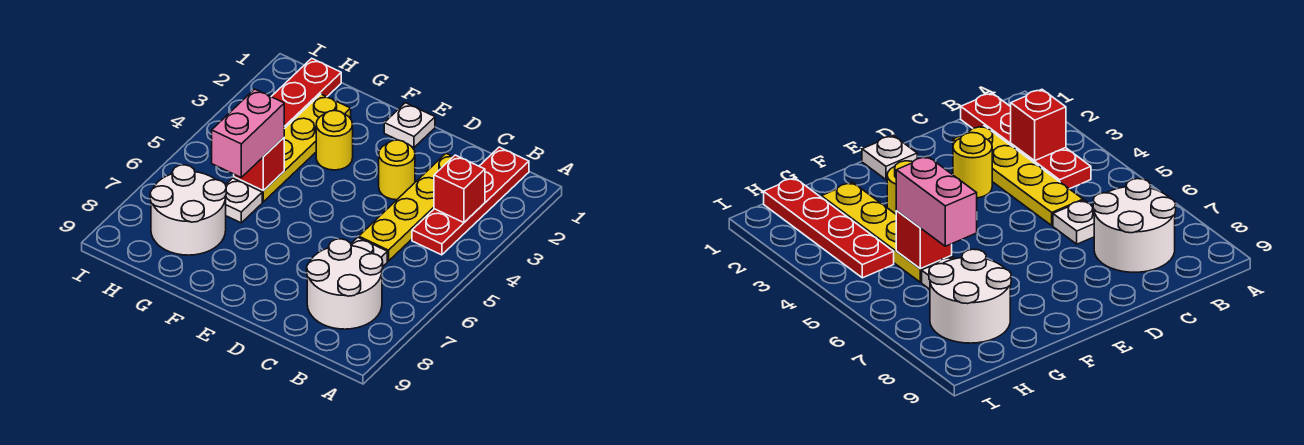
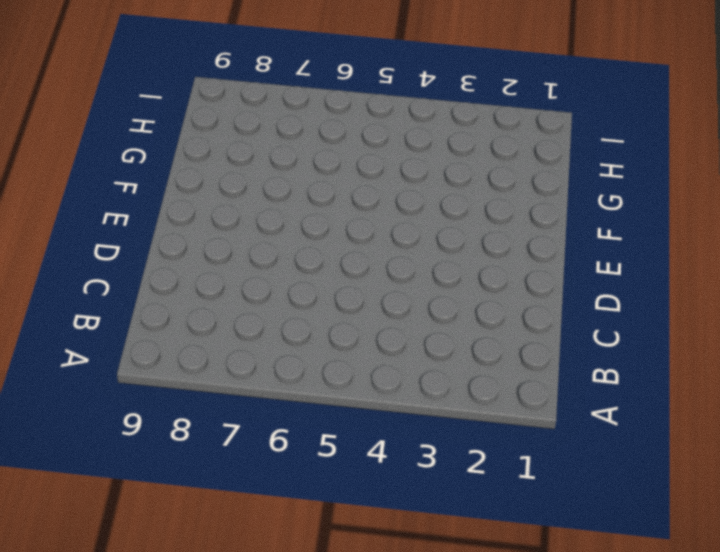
none -> red 1x4 plate [412,147,529,255]
none -> white 2x2 round brick [307,239,383,329]
none -> yellow 1x4 plate [359,154,453,261]

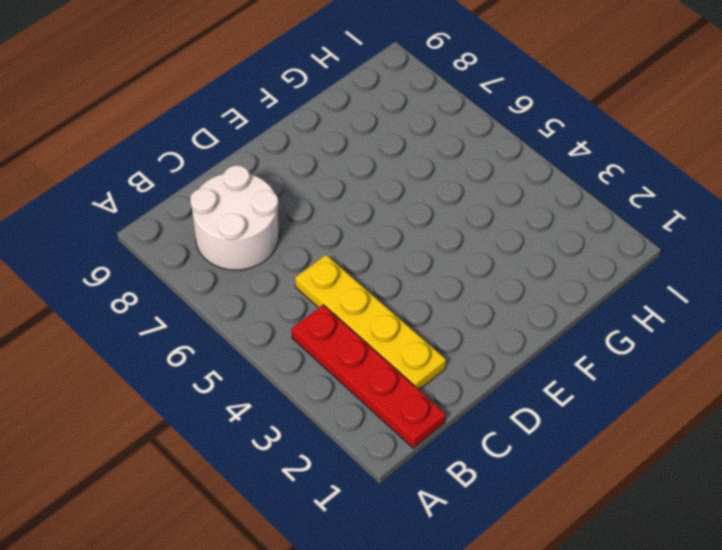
none -> white 1x1 plate [351,237,387,266]
none -> yellow 1x1 round brick [379,140,415,200]
none -> white 1x1 plate [384,103,435,147]

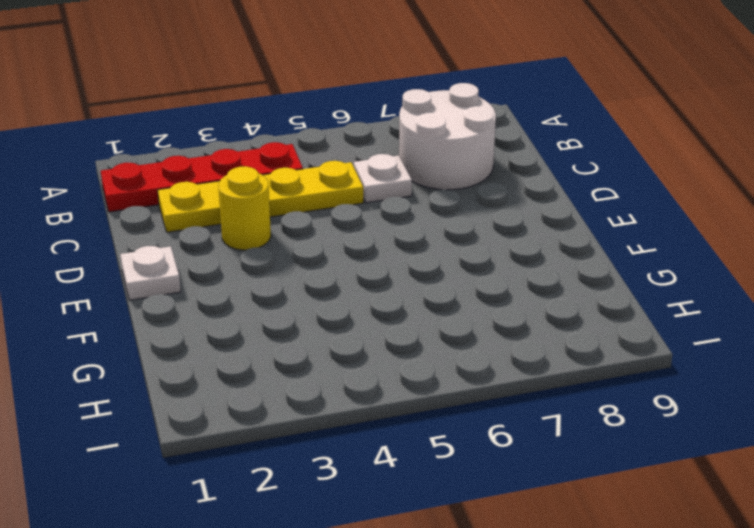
none -> yellow 1x1 round brick [316,111,353,170]
none -> yellow 1x4 plate [234,94,351,202]
none -> white 1x1 plate [226,178,262,223]

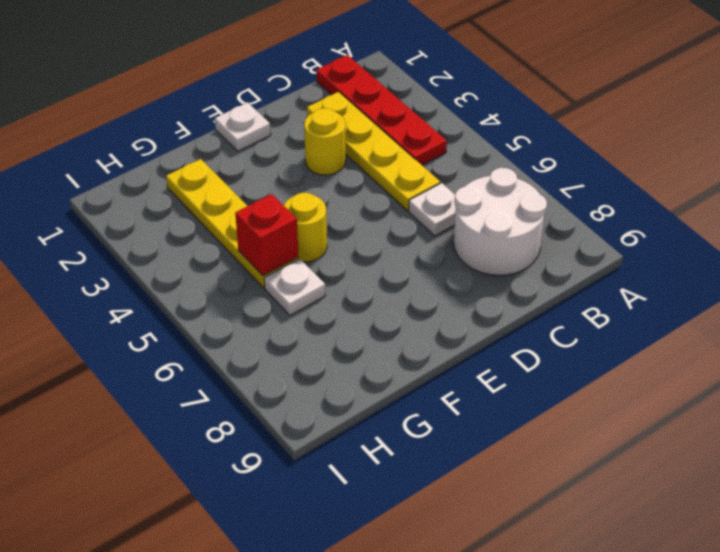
yellow 1x1 round brick [284,193,327,262] -> yellow 1x1 round brick moved to [316,111,353,170]
none -> white 2x2 round brick [150,165,226,255]
none -> red 1x4 plate [271,58,341,129]
none -> red 1x1 brick [434,155,485,223]

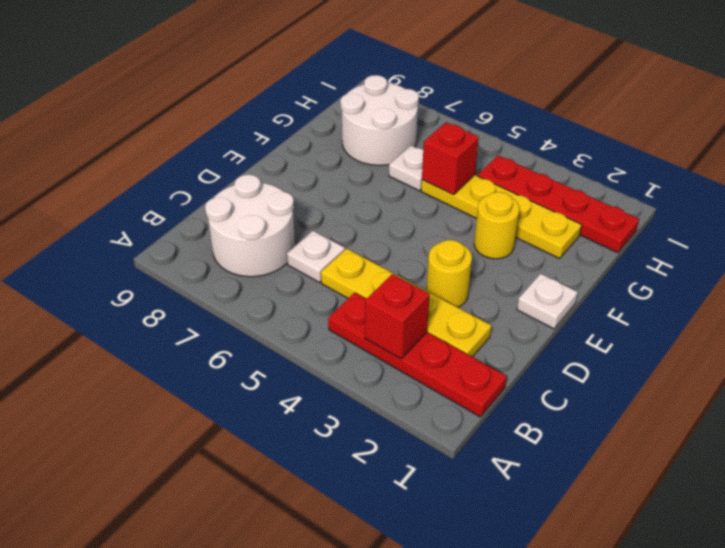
none -> pink 1x2 brick [212,89,284,177]

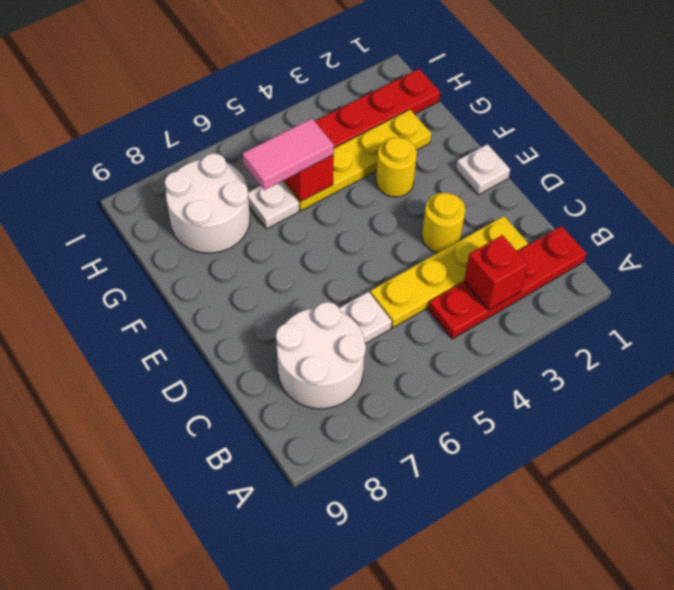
pink 1x2 tile [242,119,334,190] -> pink 1x2 brick [212,89,284,177]

